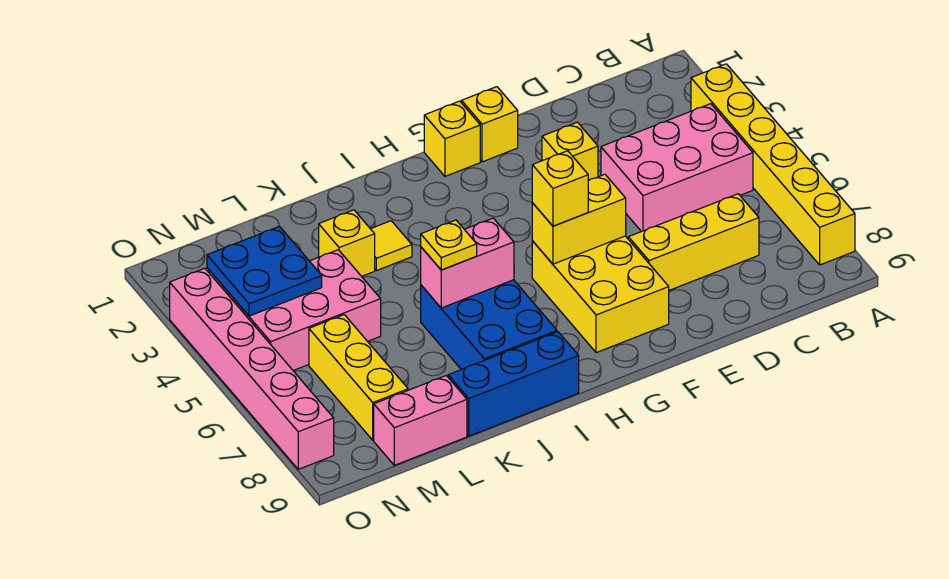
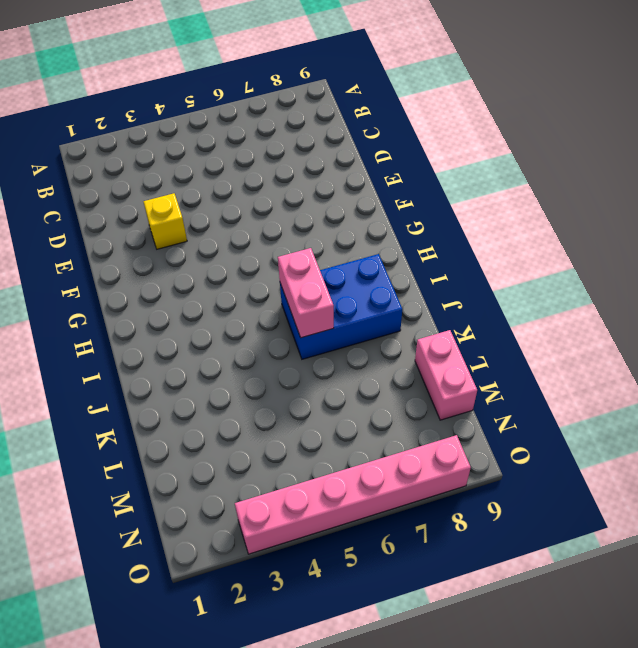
none -> yellow 1x6 brick [691,64,855,265]
none -> pink 2x3 brick [601,104,753,232]
none -> yellow 1x3 brick [628,194,759,290]

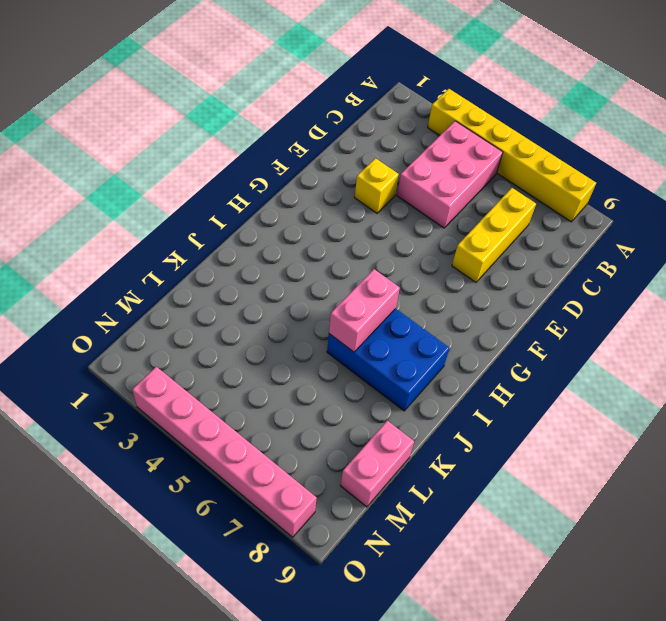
none -> yellow 1x1 brick [462,87,518,162]
none -> yellow 2x3 brick [532,236,669,353]
none -> yellow 1x1 brick [424,101,480,176]

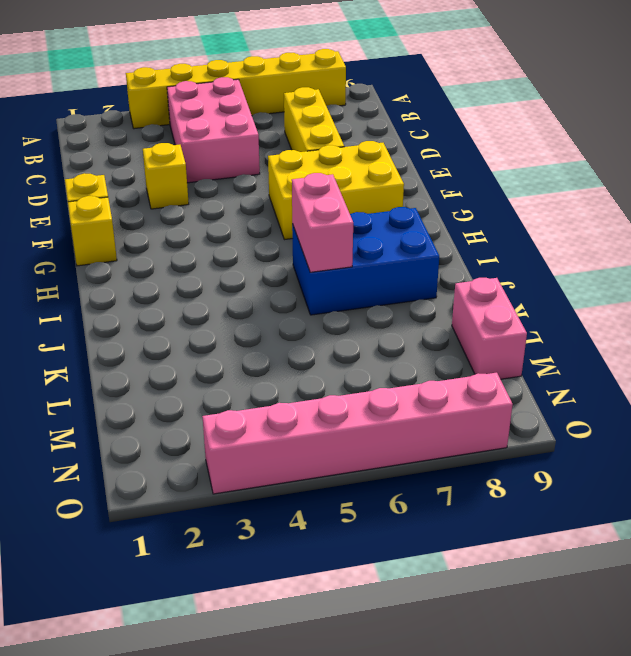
none -> blue 1x3 brick [448,332,579,436]
none -> yellow 1x1 tile [371,221,412,271]
none -> yellow 1x1 brick [319,210,375,276]

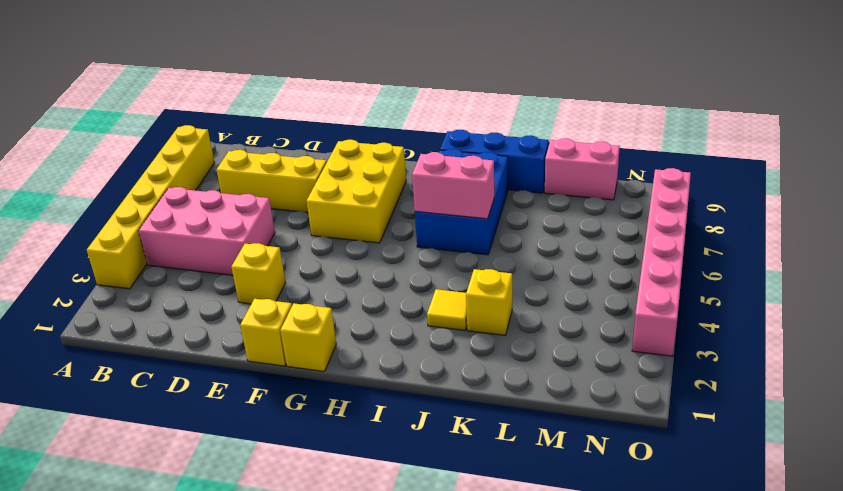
none -> pink 2x3 brick [228,250,381,371]
none -> yellow 1x3 brick [309,315,408,440]
none -> yellow 1x2 brick [532,174,626,264]

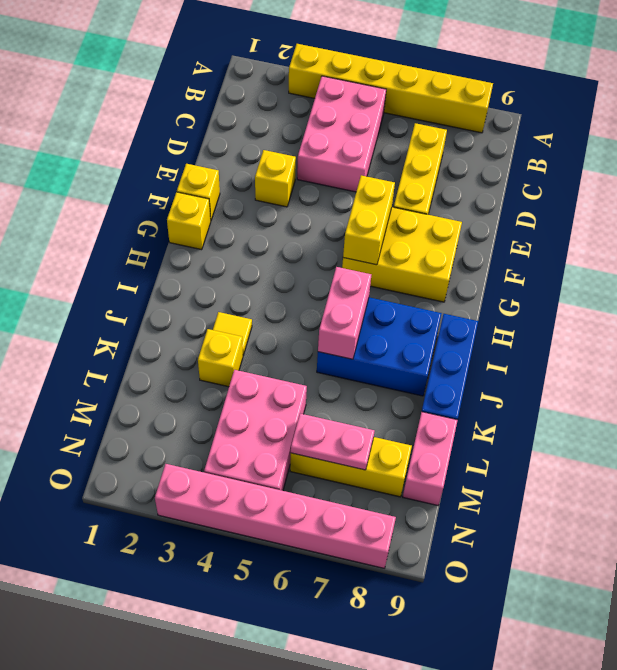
pink 1x2 plate [291,414,374,470] -> none
none -> blue 2x2 plate [207,226,322,316]
none -> yellow 1x1 brick [532,151,588,226]
none -> yellow 1x1 plate [421,220,477,270]

